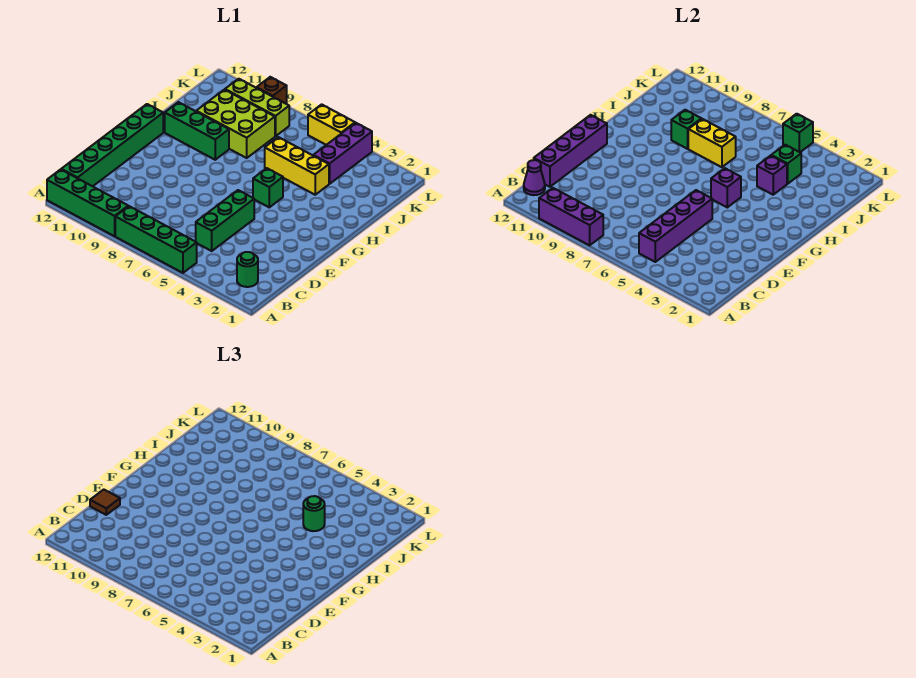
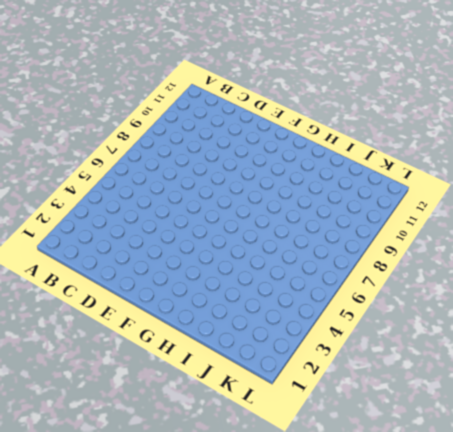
none -> green 1x4 brick [115,206,197,273]
none -> green 1x4 brick [47,169,128,236]
none -> green 1x1 round brick [237,252,258,287]

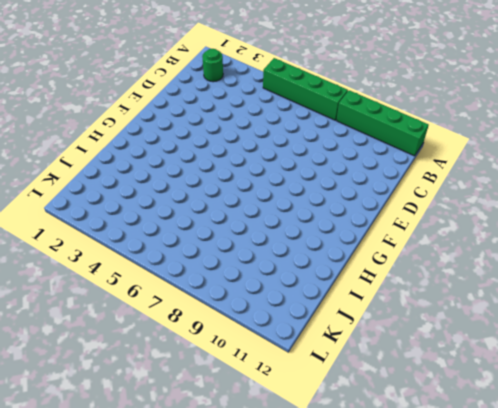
none -> green 1x6 brick [61,104,163,186]
none -> green 1x3 brick [196,190,254,251]
none -> green 1x1 brick [253,168,283,207]

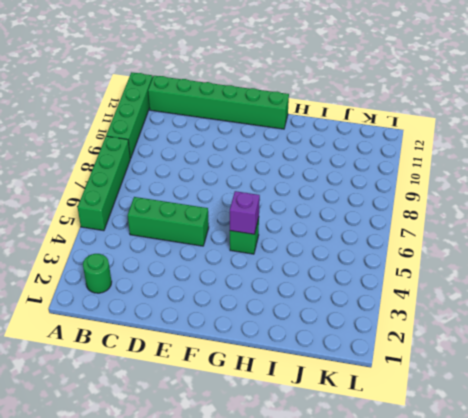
none -> green 1x3 brick [165,102,229,160]
none -> yellow 1x3 brick [265,137,329,195]
none -> lime 2x3 brick [196,90,275,158]

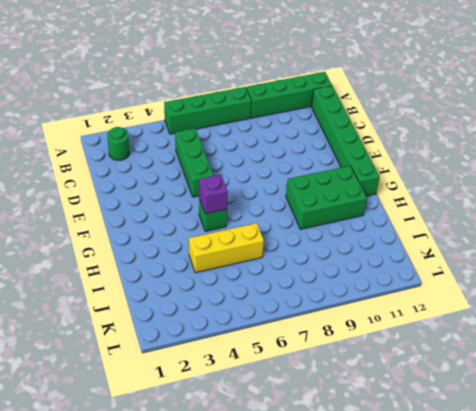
green 2x3 brick [286,166,367,229] -> green 1x3 brick [165,102,229,160]
none -> lime 2x3 brick [196,90,275,158]
none -> purple 1x3 brick [313,123,372,184]
none -> lime 1x3 brick [225,79,289,136]

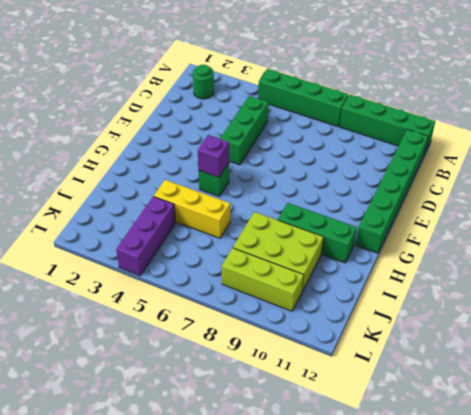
none -> yellow 1x2 brick [308,104,355,145]
none -> brown 1x1 brick [257,77,287,104]
none -> purple 1x3 brick [539,188,603,245]

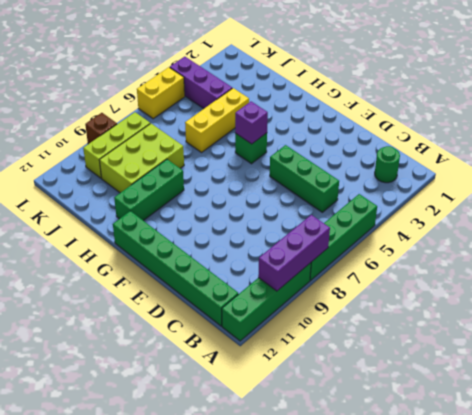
none -> purple 1x4 brick [639,190,712,262]
none -> purple 1x1 cone [524,160,545,195]
none -> purple 1x4 brick [534,115,607,187]

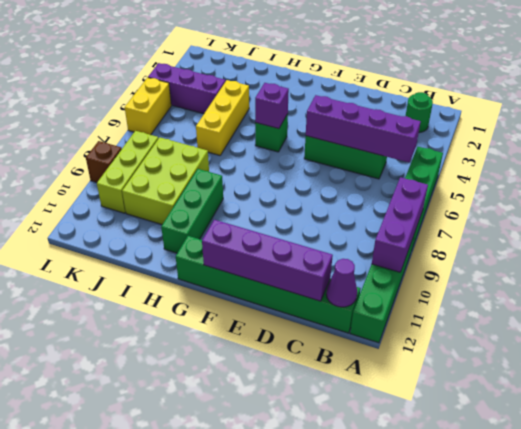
none -> purple 1x1 brick [757,156,787,195]
none -> yellow 1x2 brick [688,119,736,167]
none -> green 1x1 brick [671,110,701,149]

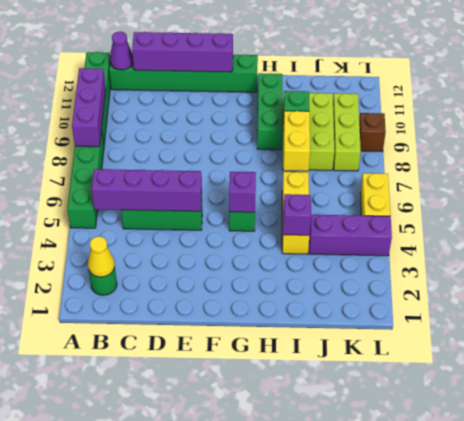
yellow 1x1 cone [88,237,115,277] -> none
none -> green 1x1 brick [771,145,801,184]
none -> green 1x1 brick [783,114,813,152]
none -> brown 1x1 tile [90,490,120,515]

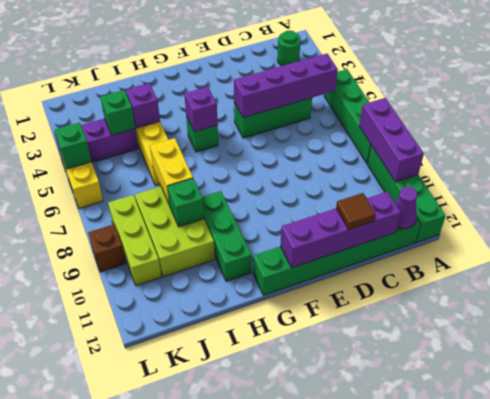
none -> green 1x1 round brick [303,496,325,531]

